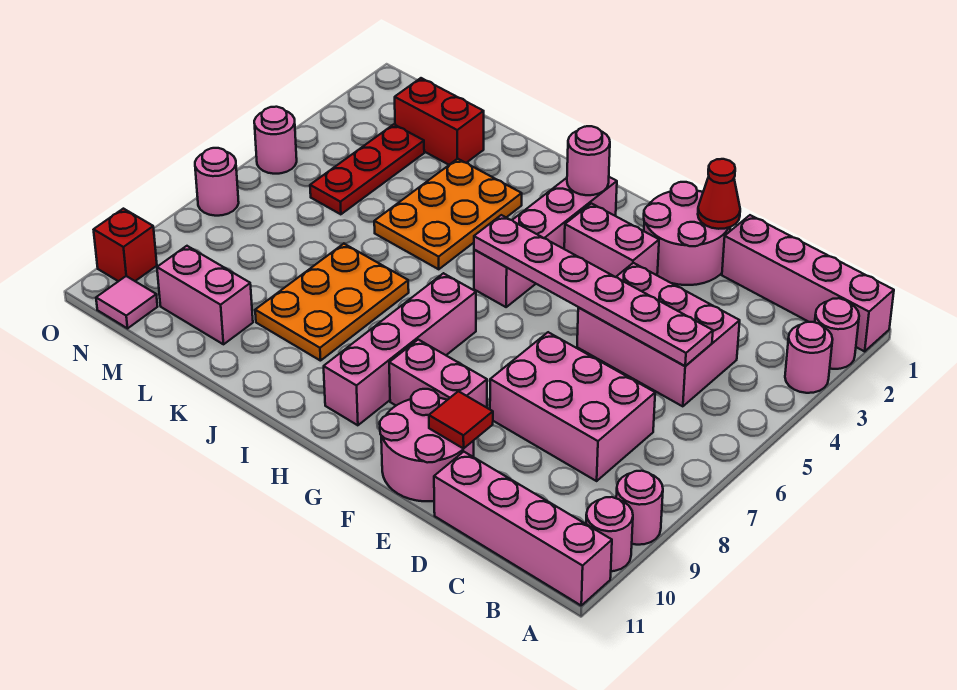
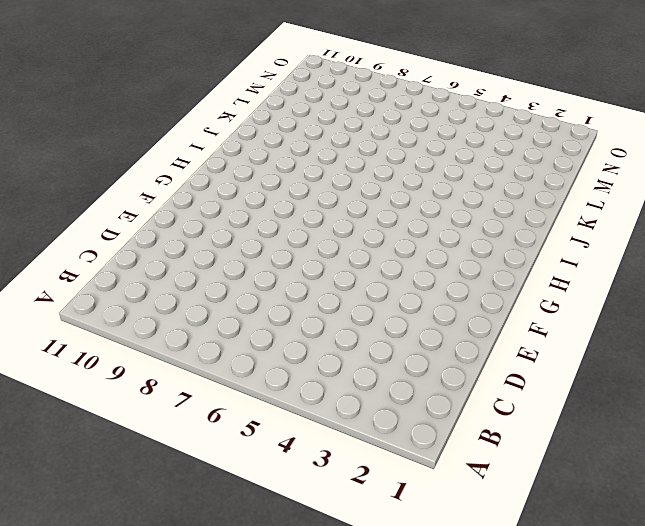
none -> pink 1x4 brick [722,215,894,351]
none -> pink 1x1 round brick [815,298,859,369]
none -> pink 1x1 round brick [785,322,833,393]

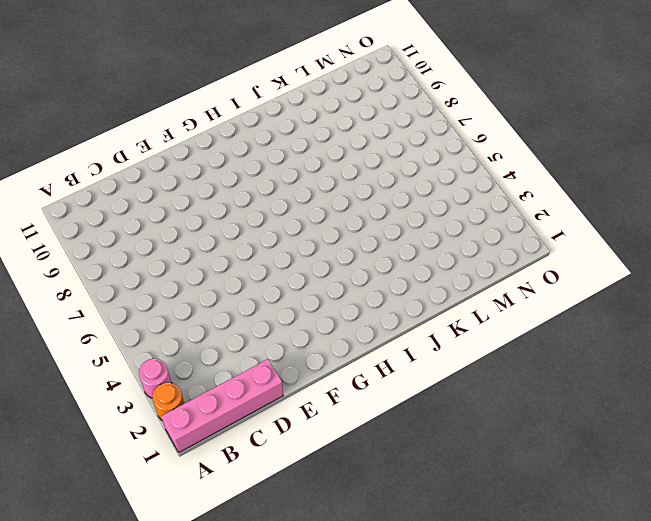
orange 1x1 round brick [152,383,184,420] -> pink 1x1 round brick [815,298,859,369]
none -> pink 1x1 round brick [616,471,663,545]
none -> pink 1x1 round brick [586,497,633,571]
none -> pink 1x4 brick [434,452,612,605]

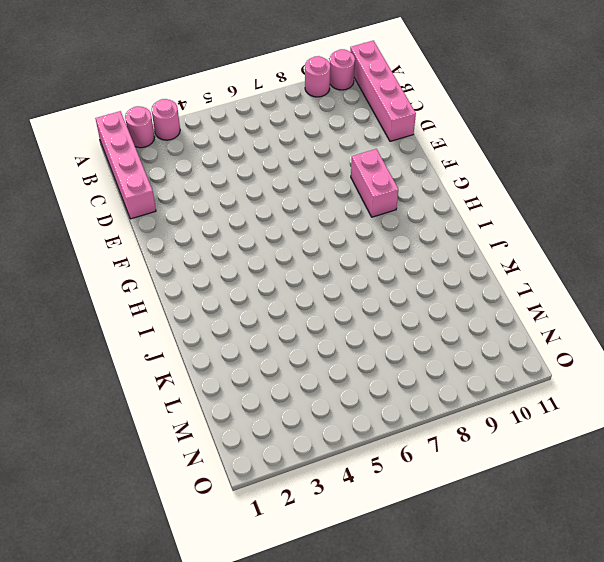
none -> pink 2x3 brick [577,263,740,406]
none -> pink 2x3 brick [490,332,655,481]
none -> pink 2x2 round brick [644,182,730,285]

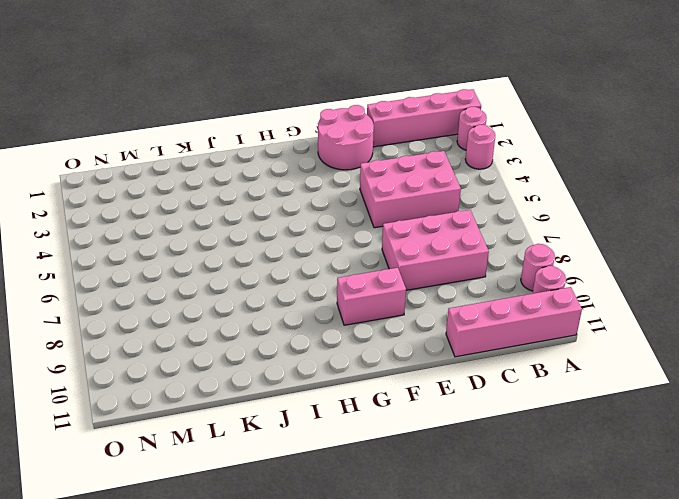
none -> pink 2x2 round brick [380,389,474,501]
none -> pink 1x2 brick [564,203,659,277]
none -> pink 1x4 brick [474,177,617,307]

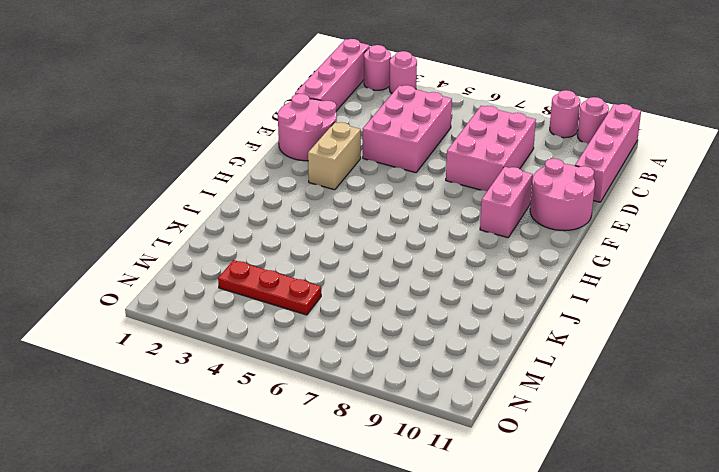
tan 1x2 brick [308,122,361,190] -> pink 1x2 brick [564,203,659,277]
none -> pink 1x4 brick [474,177,617,307]
none -> pink 1x4 brick [324,273,476,425]
none -> orange 2x3 plate [374,159,522,269]

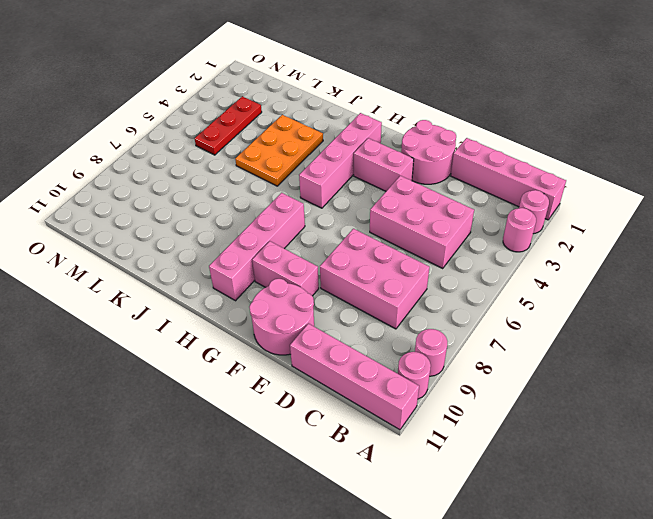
none -> orange 2x3 plate [255,244,409,361]
none -> red 1x2 brick [395,78,484,165]
none -> pink 1x2 brick [157,246,253,344]

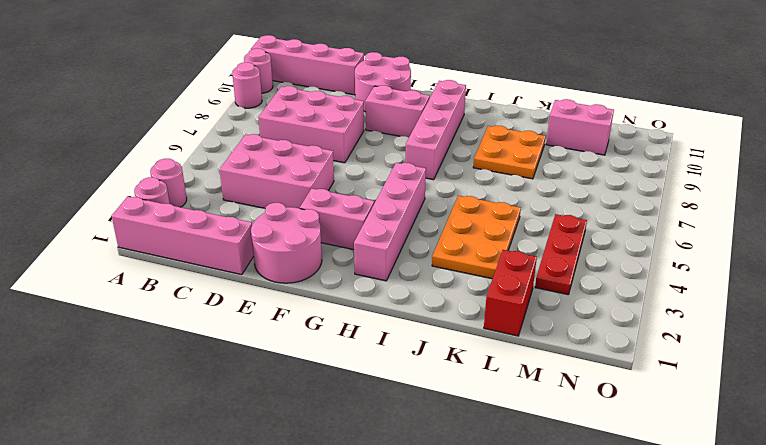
orange 2x2 plate [473,126,545,179] -> orange 2x3 plate [255,244,409,361]
red 1x2 brick [484,250,537,336] -> red 1x2 brick turned to [395,78,484,165]
none -> pink 1x1 tile [96,276,158,328]
none -> pink 1x1 round brick [254,107,297,174]
none -> pink 1x1 round brick [195,148,239,216]

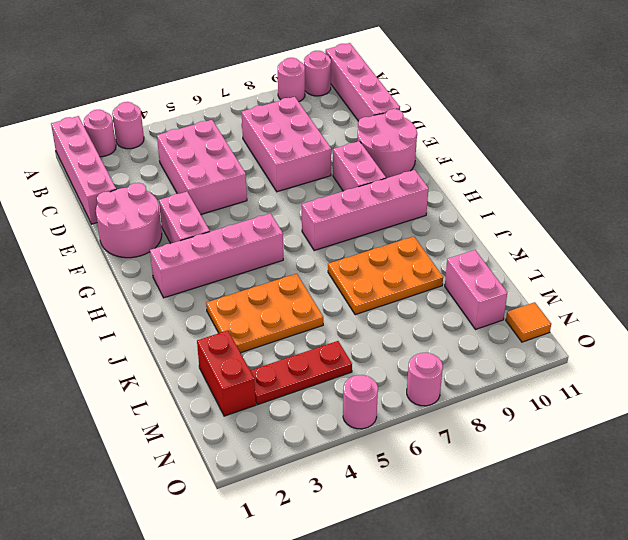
orange 1x1 tile [506,302,551,342] -> pink 1x1 tile [96,276,158,328]
none -> red 1x1 brick [94,209,157,281]
none -> pink 1x6 plate [474,215,713,366]
none -> red 1x1 cone [698,159,740,229]

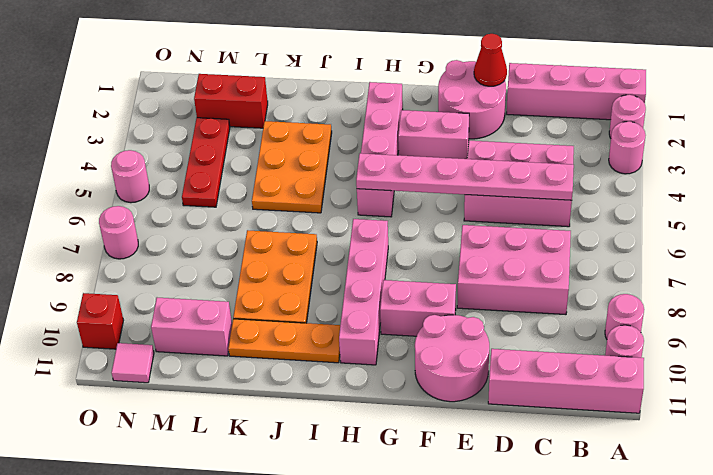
orange 1x3 plate [228,319,340,363] -> none
none -> red 1x1 tile [429,391,493,449]
none -> pink 1x1 round brick [567,126,610,195]

